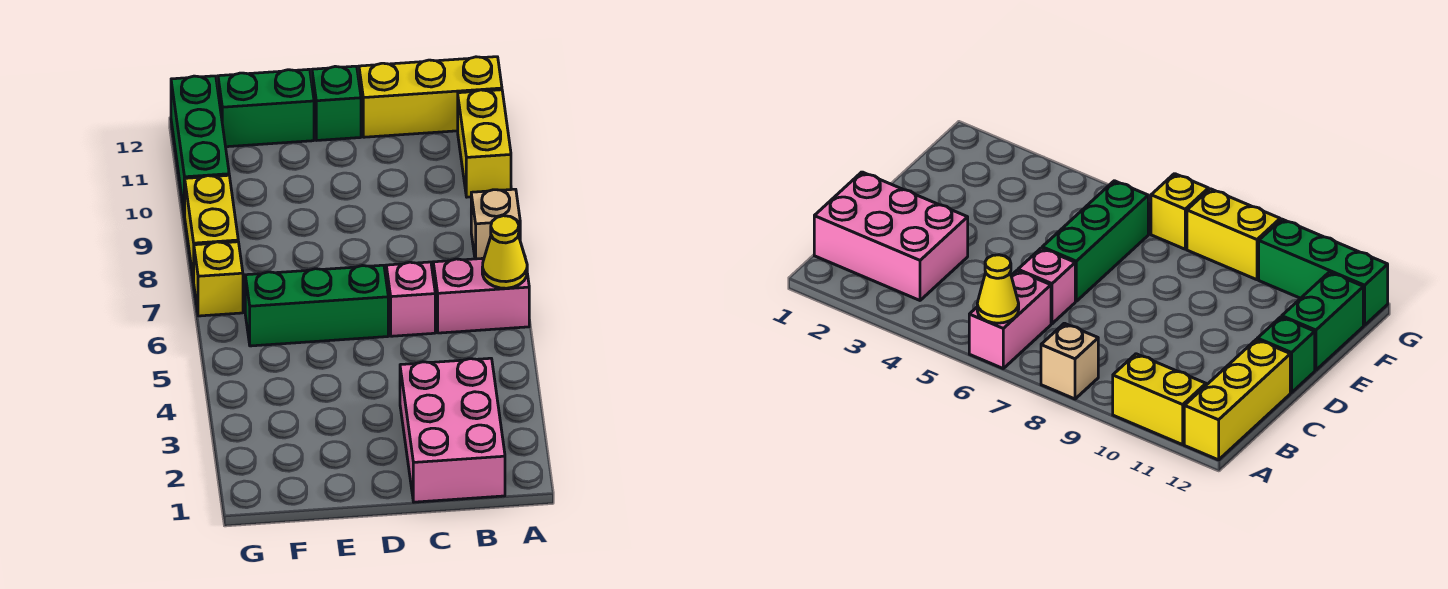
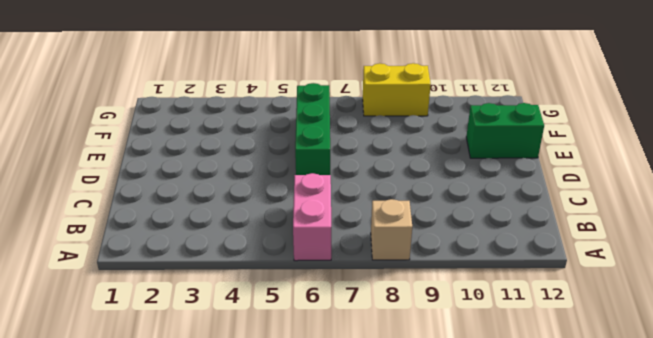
green 1x2 brick [466,103,544,158] -> green 1x2 brick turned to [218,69,314,147]
none -> yellow 1x2 brick [458,90,511,197]
none -> yellow 1x3 brick [359,57,502,137]
none -> pink 2x3 brick [400,358,505,502]

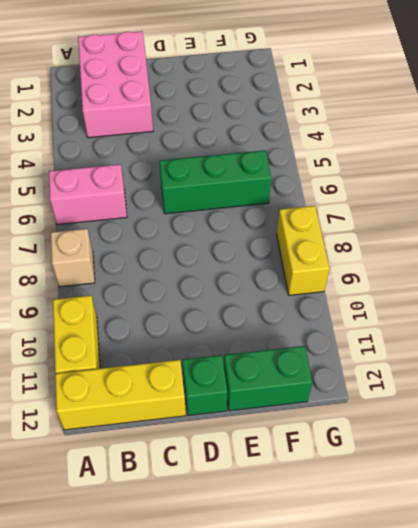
none -> pink 1x1 brick [386,262,435,336]
none -> yellow 1x1 brick [194,242,243,316]
none -> green 1x3 brick [171,76,229,216]

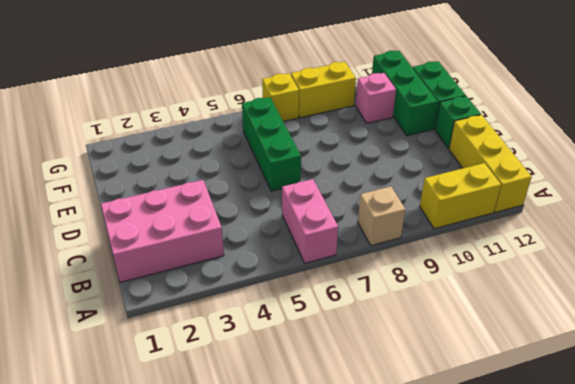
green 1x3 brick [372,51,438,136] -> green 1x3 brick turned to [171,76,229,216]
pink 1x1 brick [356,73,396,123] -> pink 1x1 brick moved to [386,262,435,336]
none -> yellow 1x1 cone [482,216,527,288]

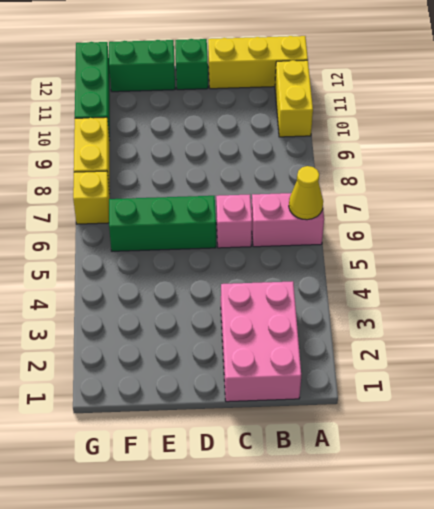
none -> tan 1x1 brick [471,189,520,259]

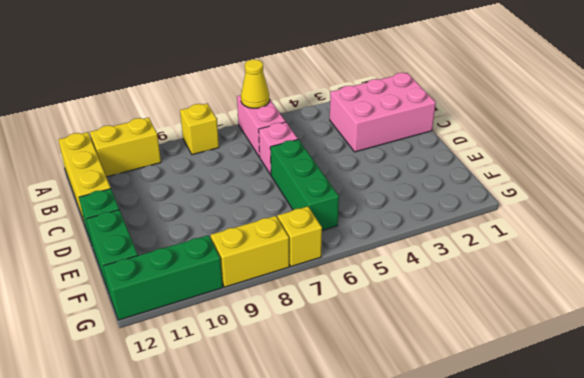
yellow 1x1 brick [180,104,219,155] -> tan 1x1 brick [471,189,520,259]

